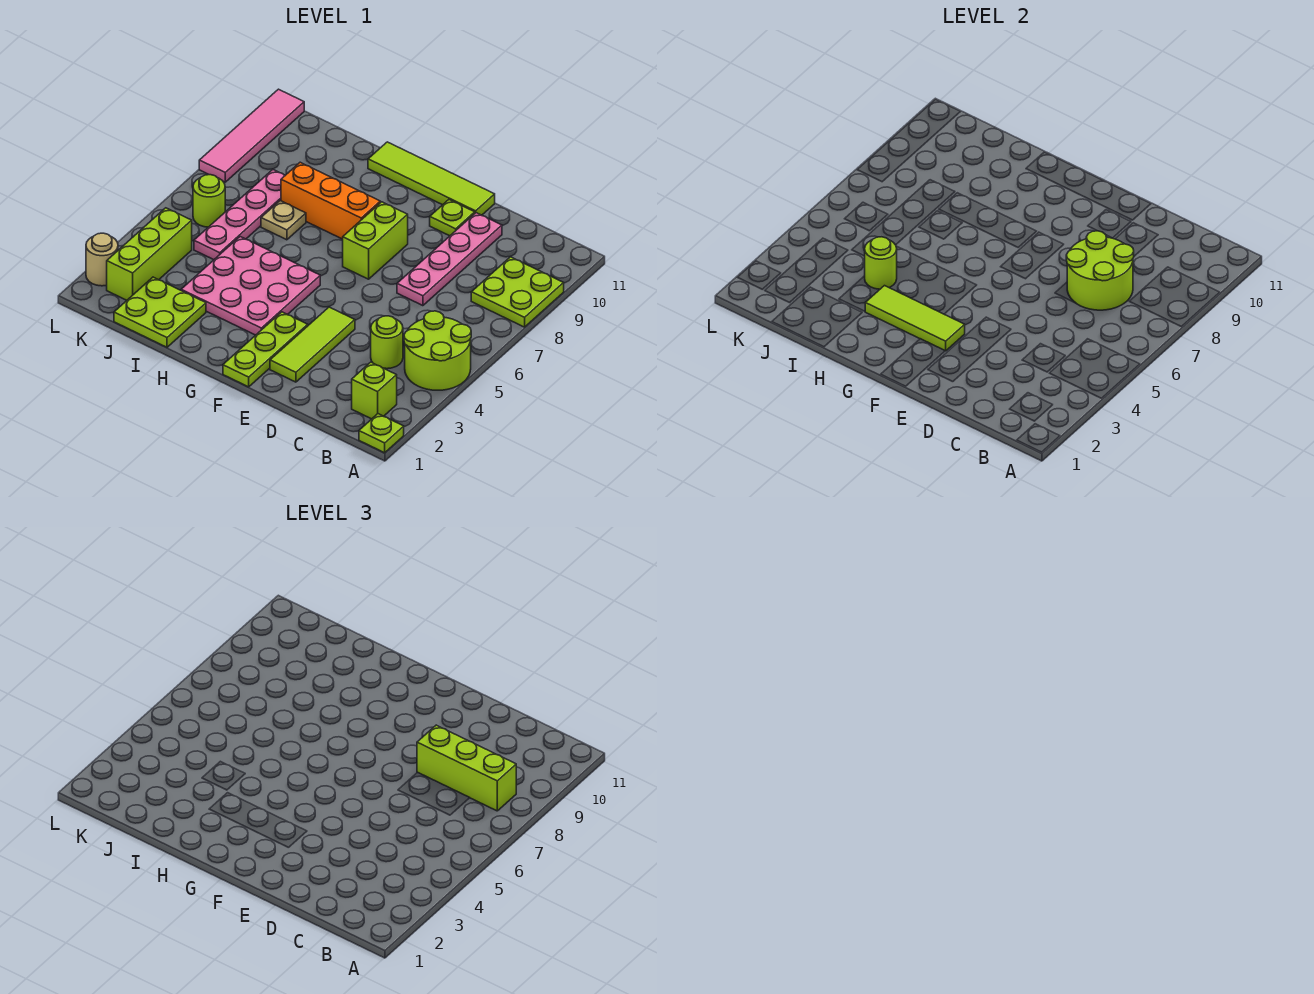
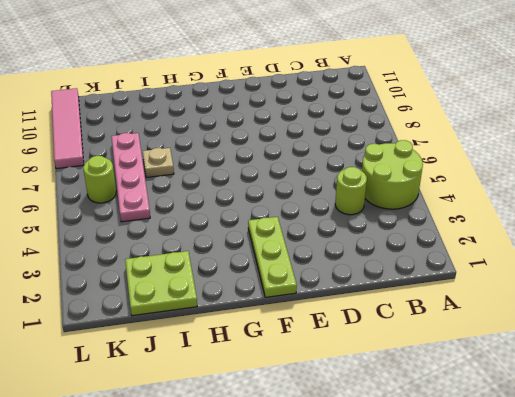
none -> lime 1x1 plate [359,414,404,453]
none -> lime 2x2 plate [471,257,564,327]
none -> lime 1x1 brick [352,362,397,419]

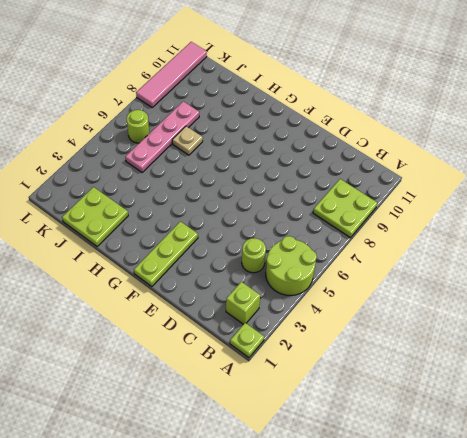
none -> pink 1x4 plate [397,213,502,306]
none -> lime 1x3 tile [270,307,355,382]
none -> lime 1x1 plate [430,200,475,236]

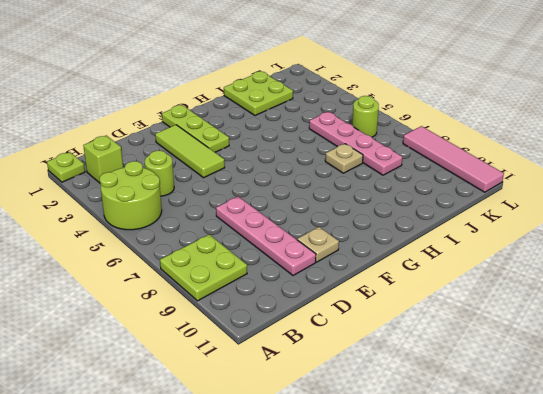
tan 1x1 plate [297,227,339,262] -> lime 1x1 plate [430,200,475,236]
none -> lime 1x4 tile [368,142,495,215]
none -> lime 1x2 brick [343,202,408,279]
none -> pink 3x3 plate [181,237,320,335]

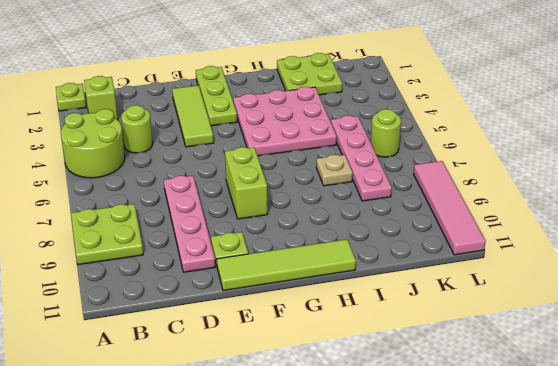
none -> orange 1x3 brick [281,162,380,239]
none -> lime 1x3 brick [107,208,192,300]
none -> tan 1x1 round brick [86,233,118,286]

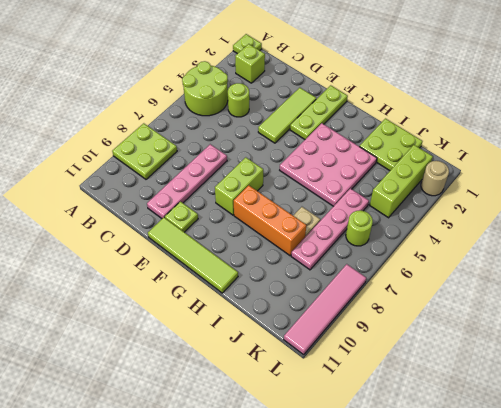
none -> lime 2x2 round brick [1066,231,1134,310]
none -> lime 1x3 tile [865,286,965,351]
none -> lime 1x1 round brick [865,237,897,289]

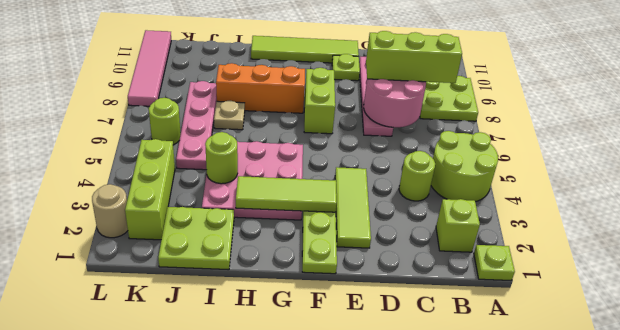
pink 2x2 round brick [364,79,426,127] -> lime 2x2 round brick [1066,231,1134,310]

